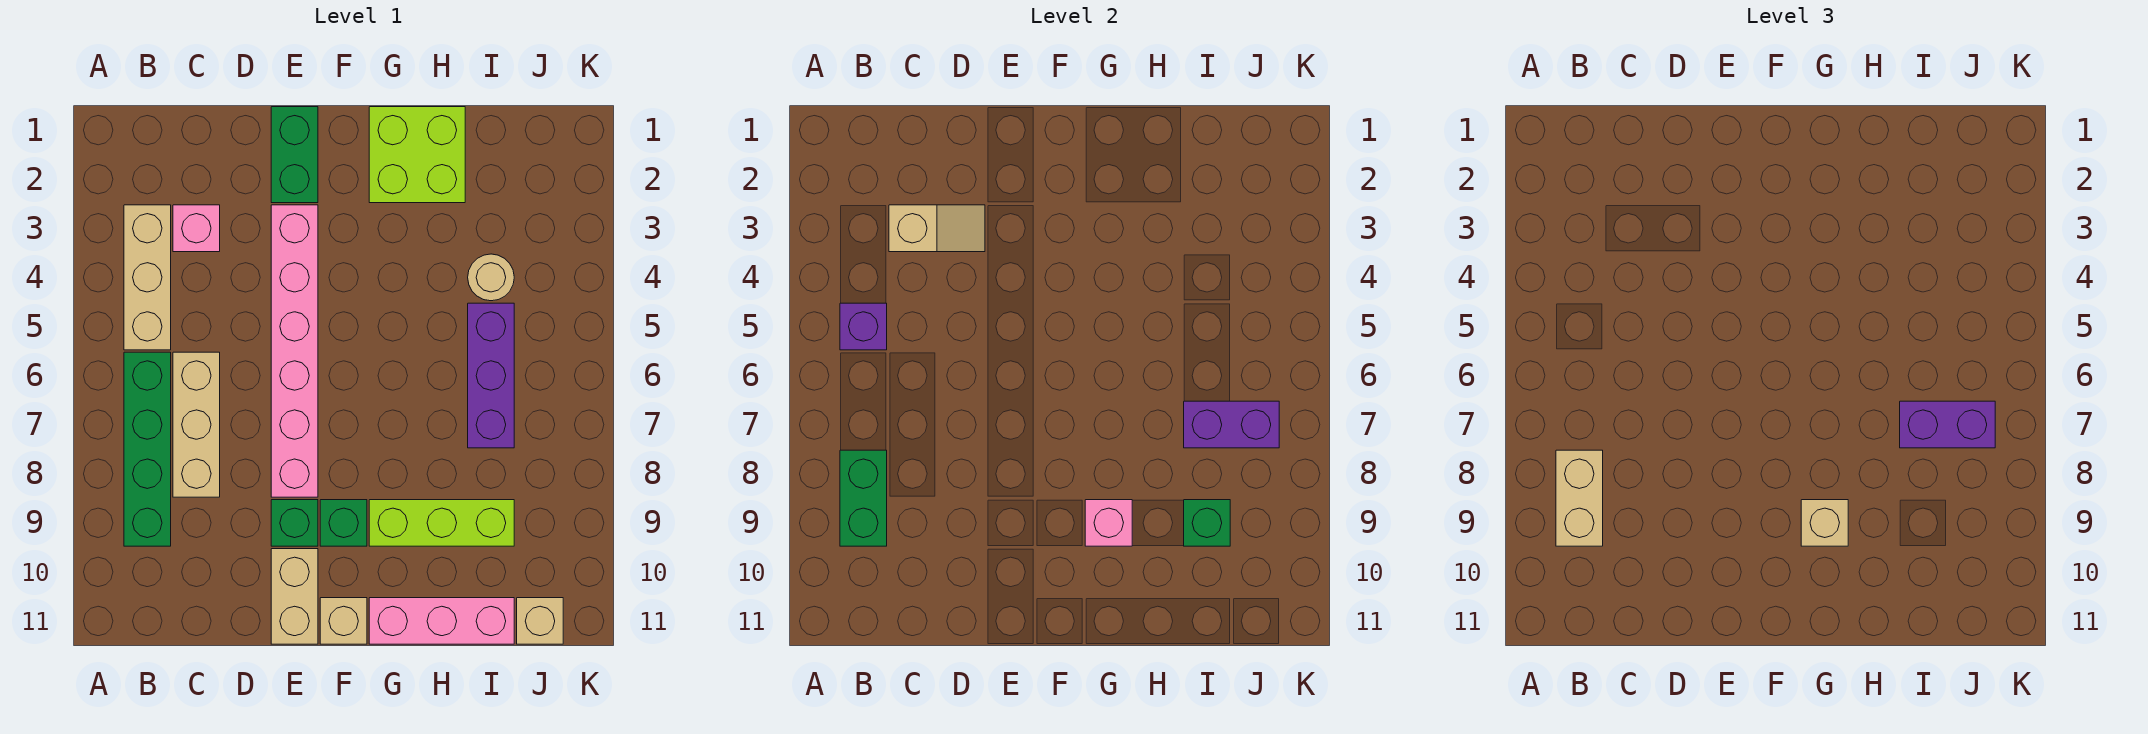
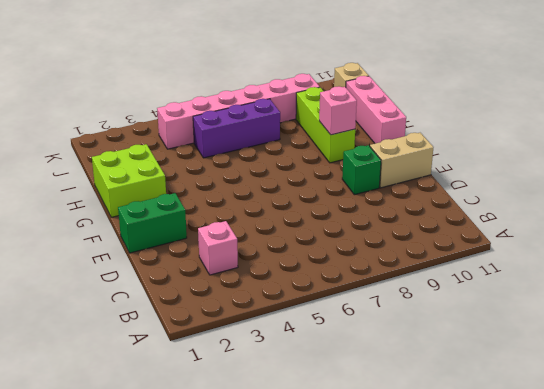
pink 1x6 brick [157,74,319,149] -> pink 1x6 brick moved to [271,205,318,497]
none -> tan 1x3 brick [124,205,171,350]
none -> green 1x4 brick [124,352,171,546]
none -> tan 1x3 brick [173,352,220,497]

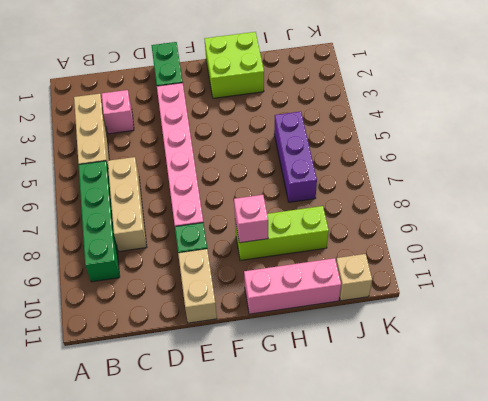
none -> green 1x1 brick [320,500,367,546]
none -> tan 1x1 brick [320,598,367,644]
none -> tan 1x1 round brick [468,254,514,301]

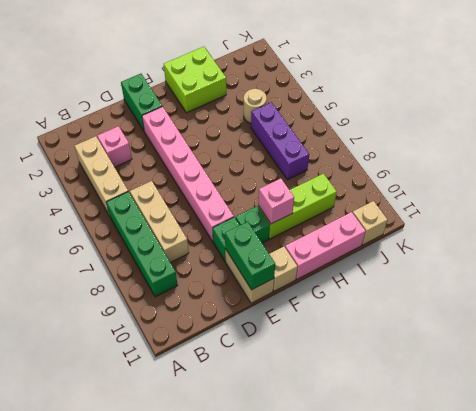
green 1x2 brick [225,222,275,290] -> green 1x2 brick moved to [840,450,887,546]
none -> purple 1x1 brick [840,303,887,350]
none -> tan 1x2 slope [889,205,985,252]
none -> purple 1x2 brick [1184,401,1279,448]

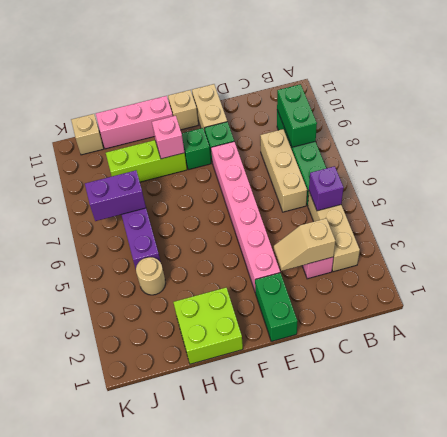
none -> green 1x1 brick [1184,500,1230,546]
none -> tan 1x2 brick [1556,450,1603,546]
none -> tan 1x1 brick [1801,500,1848,546]

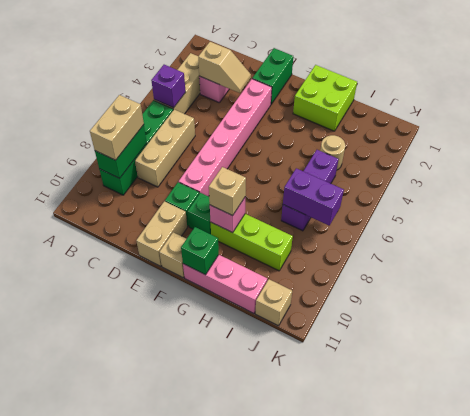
green 1x1 brick [181,227,219,275] -> green 1x1 brick moved to [1184,500,1230,546]
none -> purple 1x2 brick [1900,401,1995,448]

